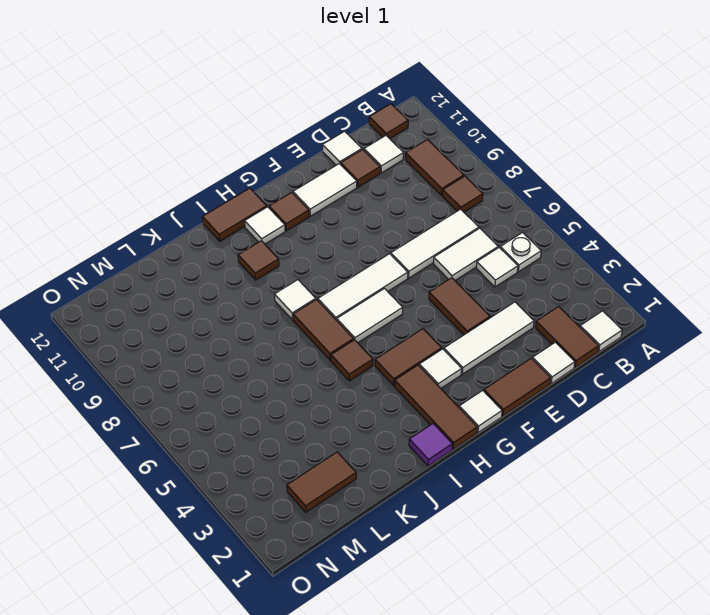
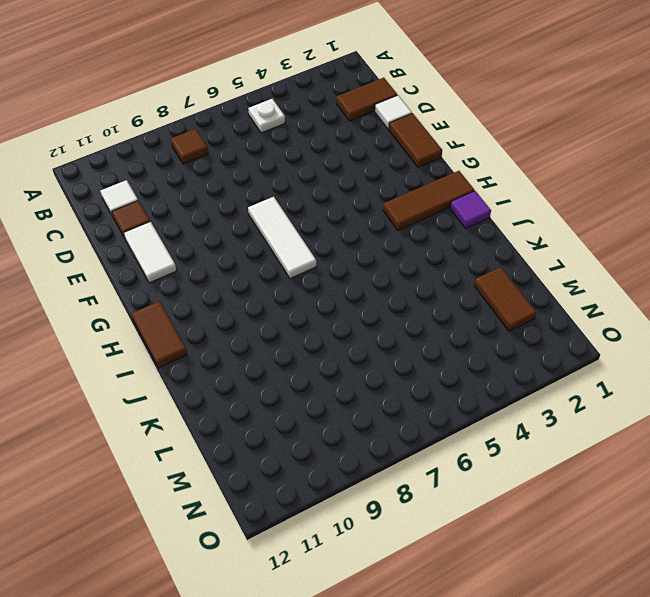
none -> white 1x1 tile [580,311,622,352]
none -> brown 1x2 tile [405,140,464,195]
none -> brown 1x1 tile [369,104,408,139]
none -> white 1x1 tile [476,248,518,287]

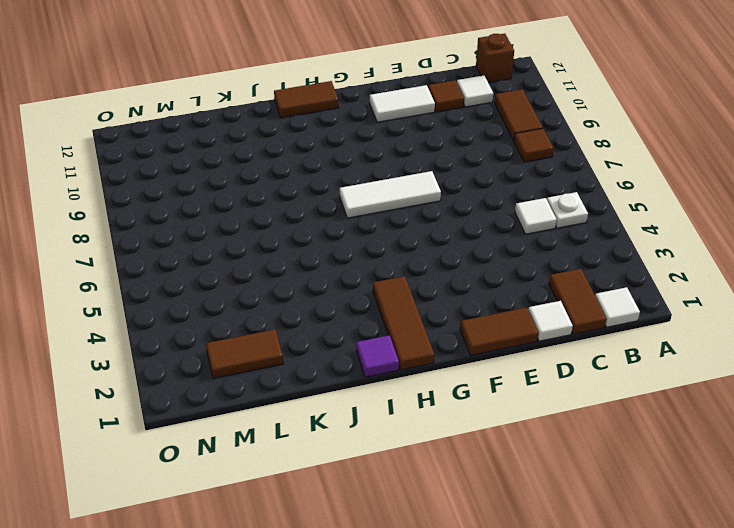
brown 1x1 brick [476,34,514,83] -> brown 1x1 tile [369,104,408,139]
none -> white 1x2 tile [433,228,498,280]
none -> white 1x3 tile [391,209,479,278]
none -> white 1x3 tile [444,302,534,374]
none -> white 1x1 tile [322,131,362,165]

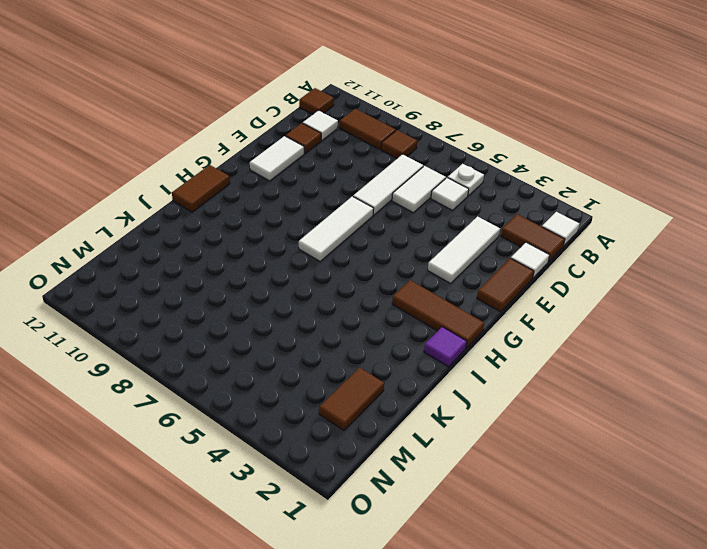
none -> white 1x1 tile [322,131,362,165]
none -> brown 1x2 tile [429,278,490,335]
none -> white 1x1 tile [459,391,502,433]
none -> white 1x1 tile [419,349,462,388]

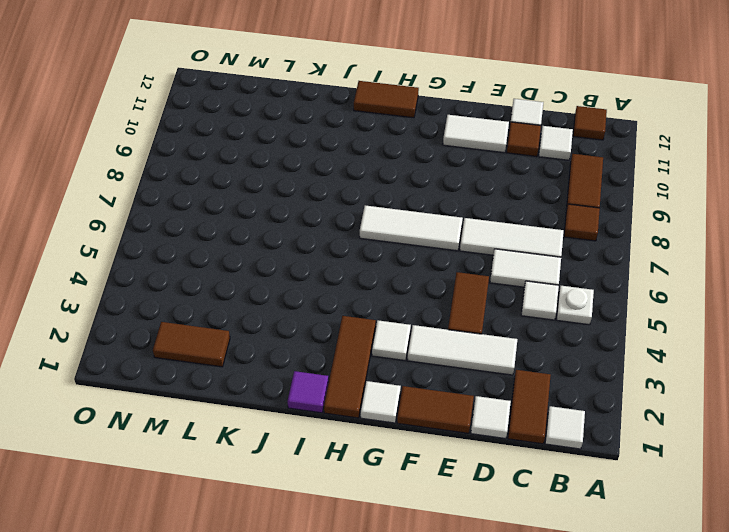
none -> brown 1x2 tile [375,329,442,386]
none -> white 1x2 tile [337,289,403,343]
none -> brown 1x1 tile [269,192,309,231]
none -> white 1x1 tile [245,207,285,244]

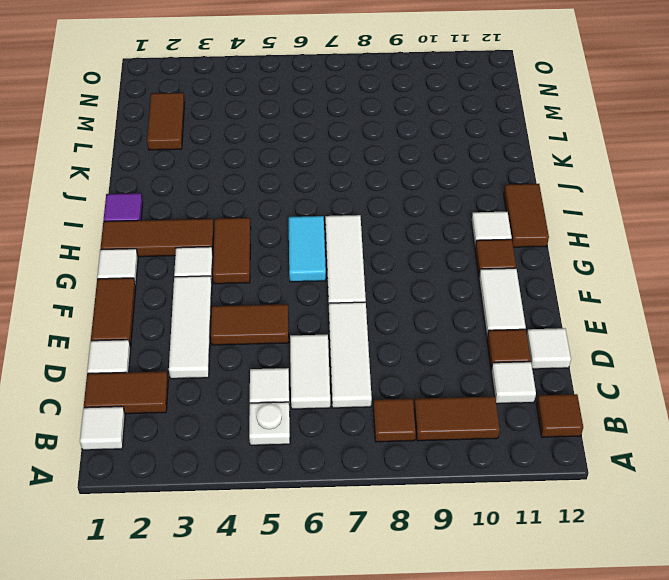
cyan 1x2 tile [289,216,326,282] -> white 1x2 tile [337,289,403,343]
none -> brown 1x1 tile [331,340,373,381]
none -> brown 1x2 tile [293,299,354,360]
none -> white 1x1 tile [275,280,316,320]
none -> brown 1x1 tile [238,241,279,280]

